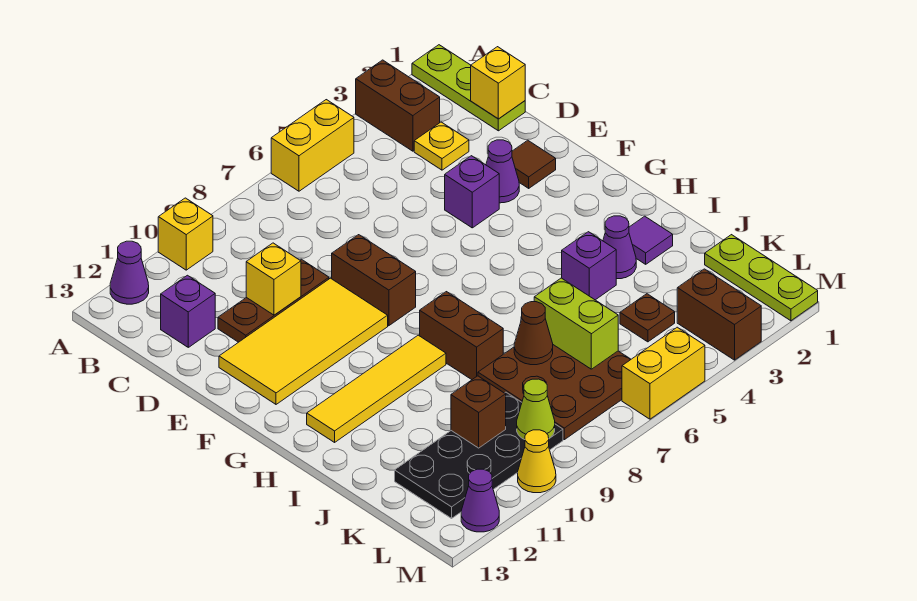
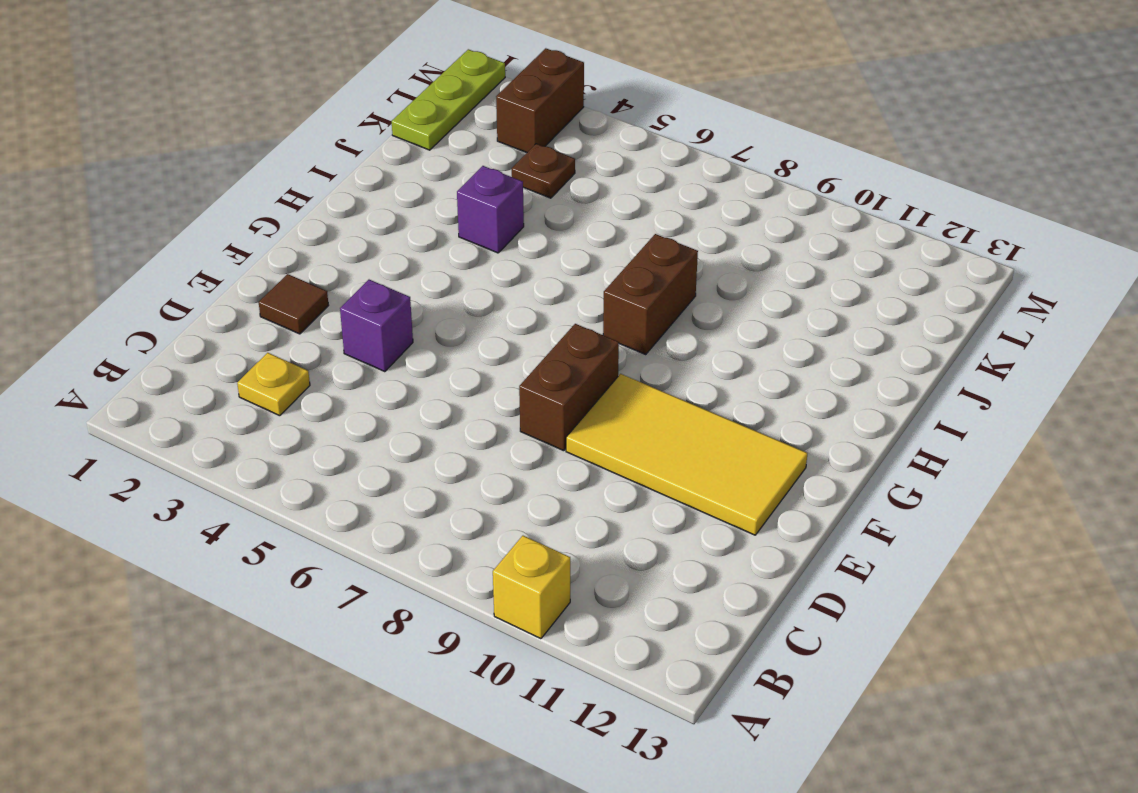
none -> lime 1x3 plate [412,45,525,131]
none -> brown 1x2 brick [356,60,440,151]
none -> yellow 1x2 brick [271,100,354,191]
none -> purple 1x1 cone [110,241,149,304]

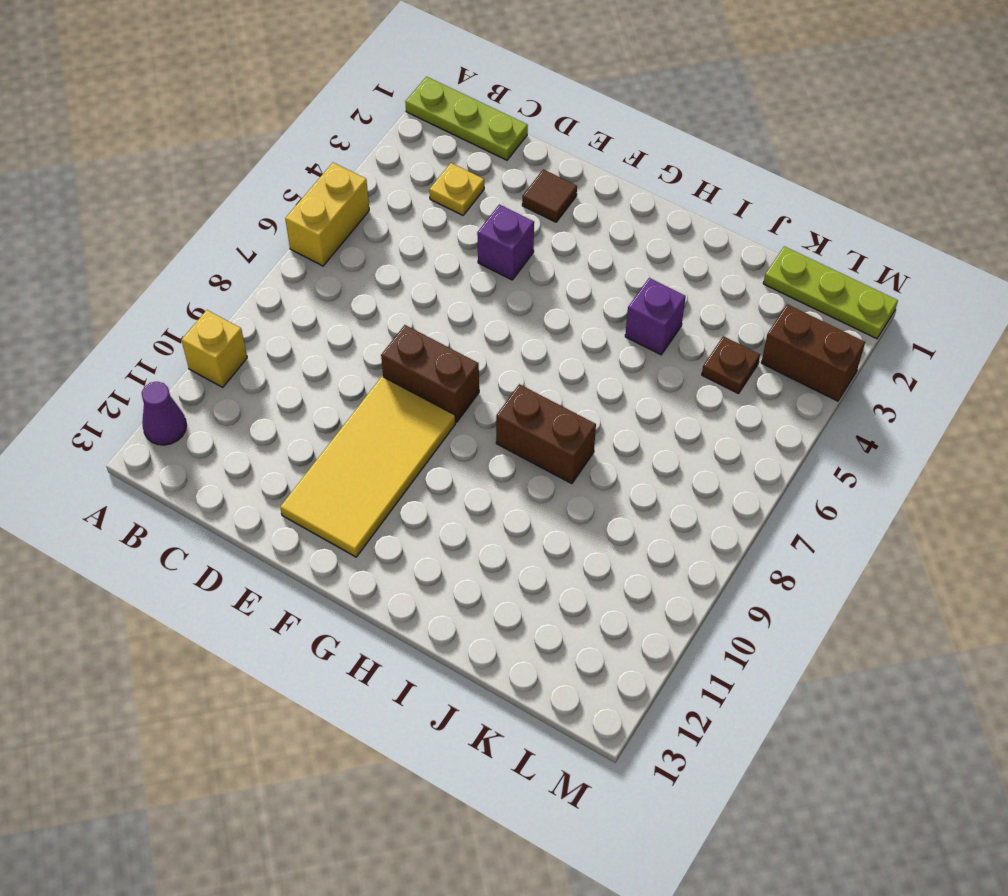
none -> brown 1x2 brick [356,60,440,151]
none -> purple 1x1 brick [161,275,215,347]
none -> brown 1x3 plate [218,259,329,342]
none -> purple 1x1 cone [486,140,519,203]

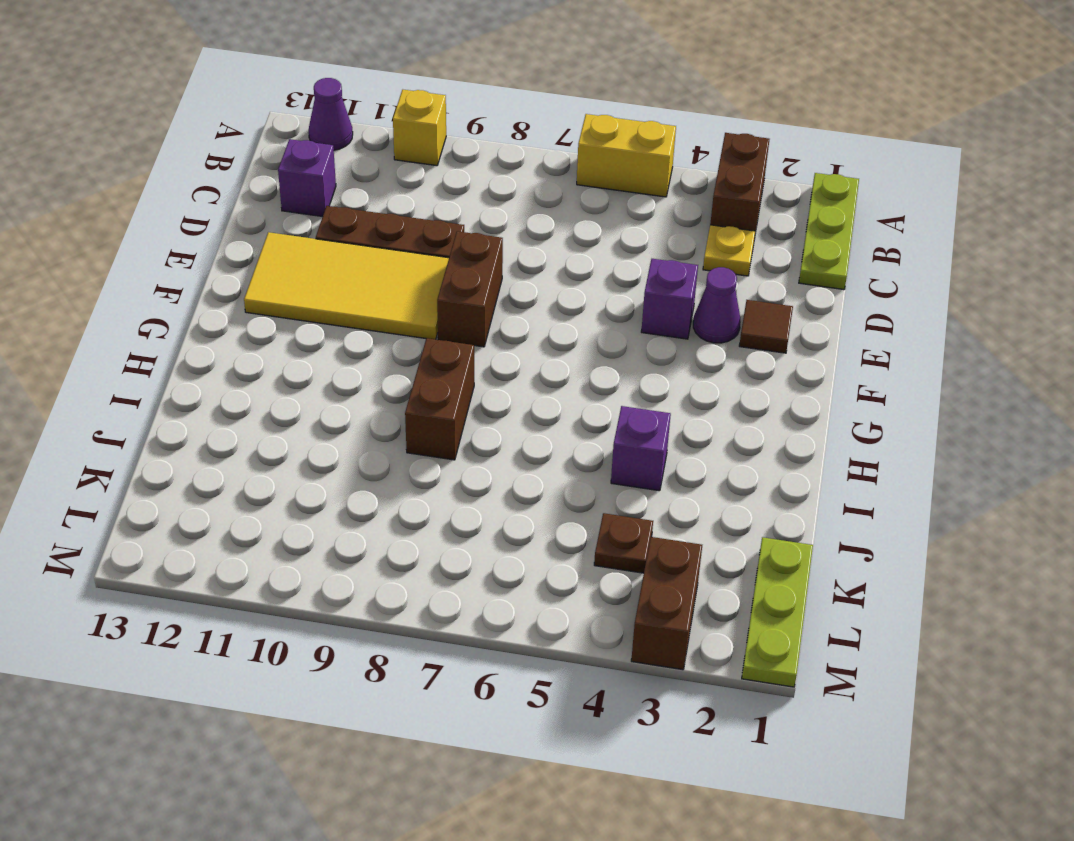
none -> yellow 1x4 tile [307,335,446,442]
none -> purple 1x1 tile [629,216,673,264]
none -> purple 1x1 cone [603,216,636,279]
none -> brown 3x3 plate [478,345,631,440]

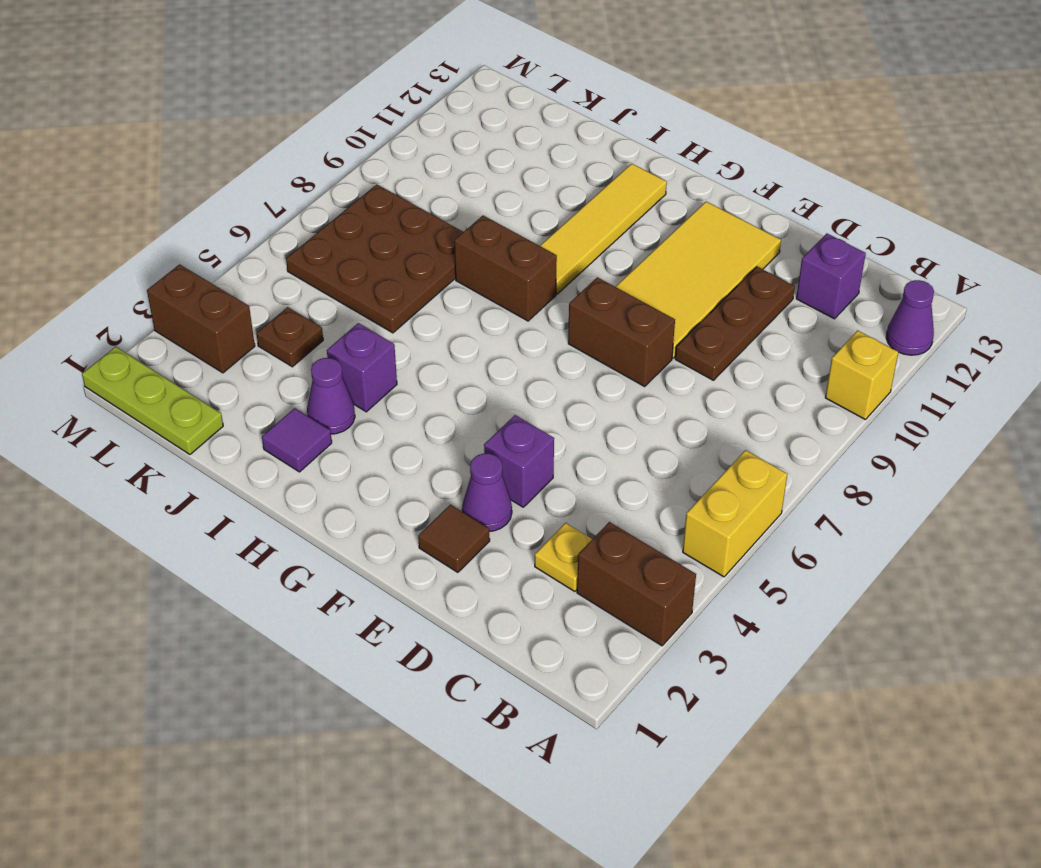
none -> lime 1x3 plate [412,45,525,131]
none -> black 2x4 plate [395,392,563,518]
none -> yellow 1x2 brick [622,327,705,419]
none -> yellow 1x1 cone [518,430,556,493]

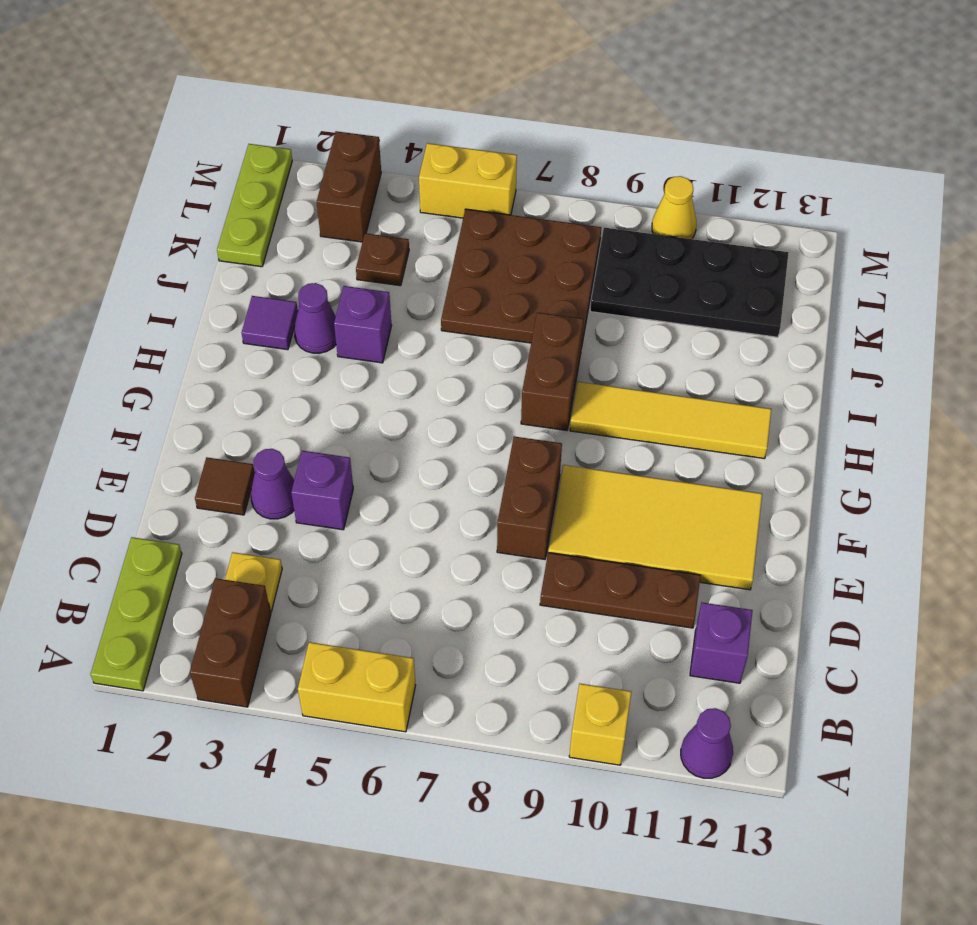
none -> purple 1x1 cone [461,469,499,532]
none -> yellow 1x1 brick [471,47,525,119]
none -> yellow 1x1 brick [246,243,301,315]
none -> lime 1x2 brick [534,278,618,369]

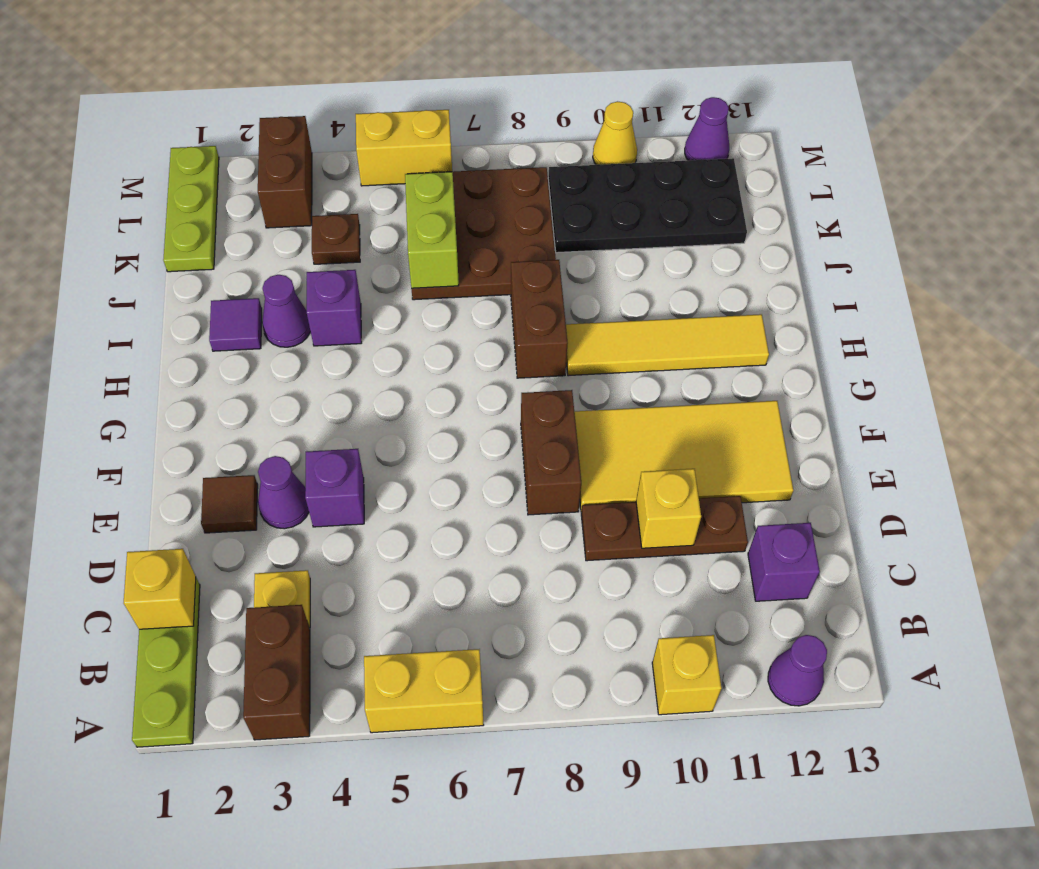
none -> brown 1x1 cone [514,302,553,365]
none -> brown 1x1 brick [451,376,506,448]
none -> lime 1x1 cone [517,379,555,440]

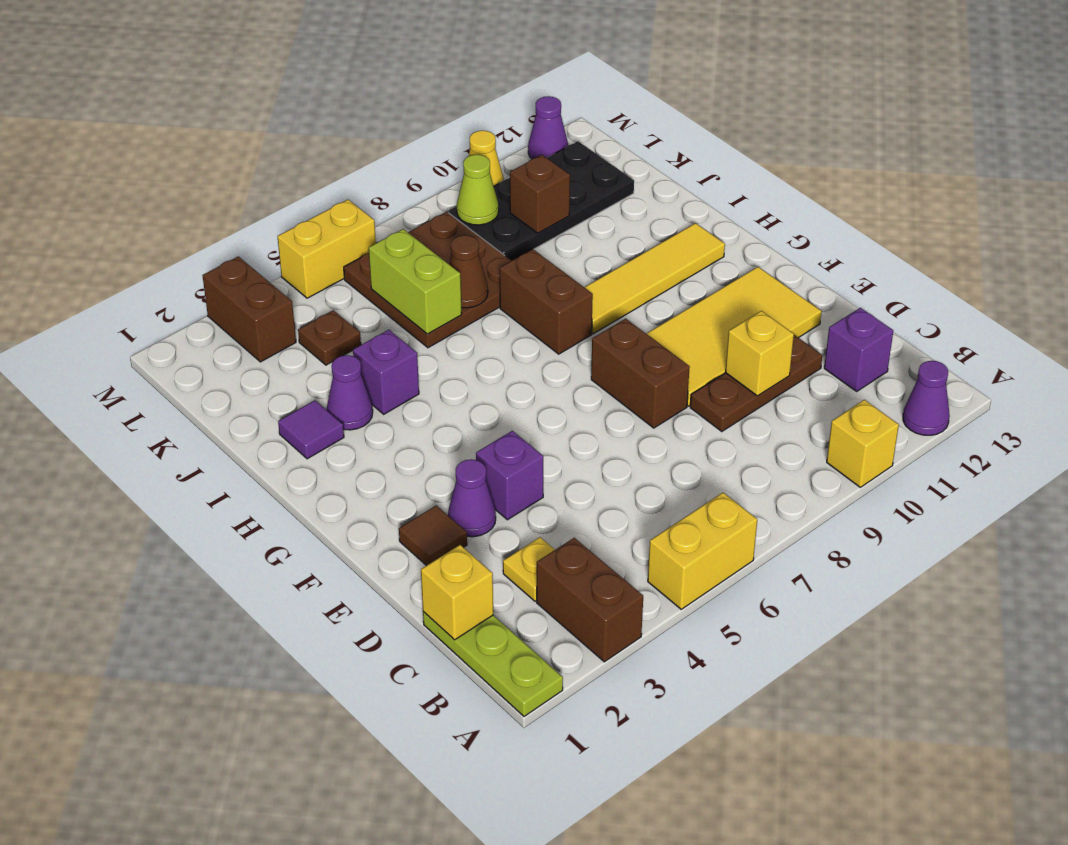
none -> lime 1x3 plate [705,235,818,321]

